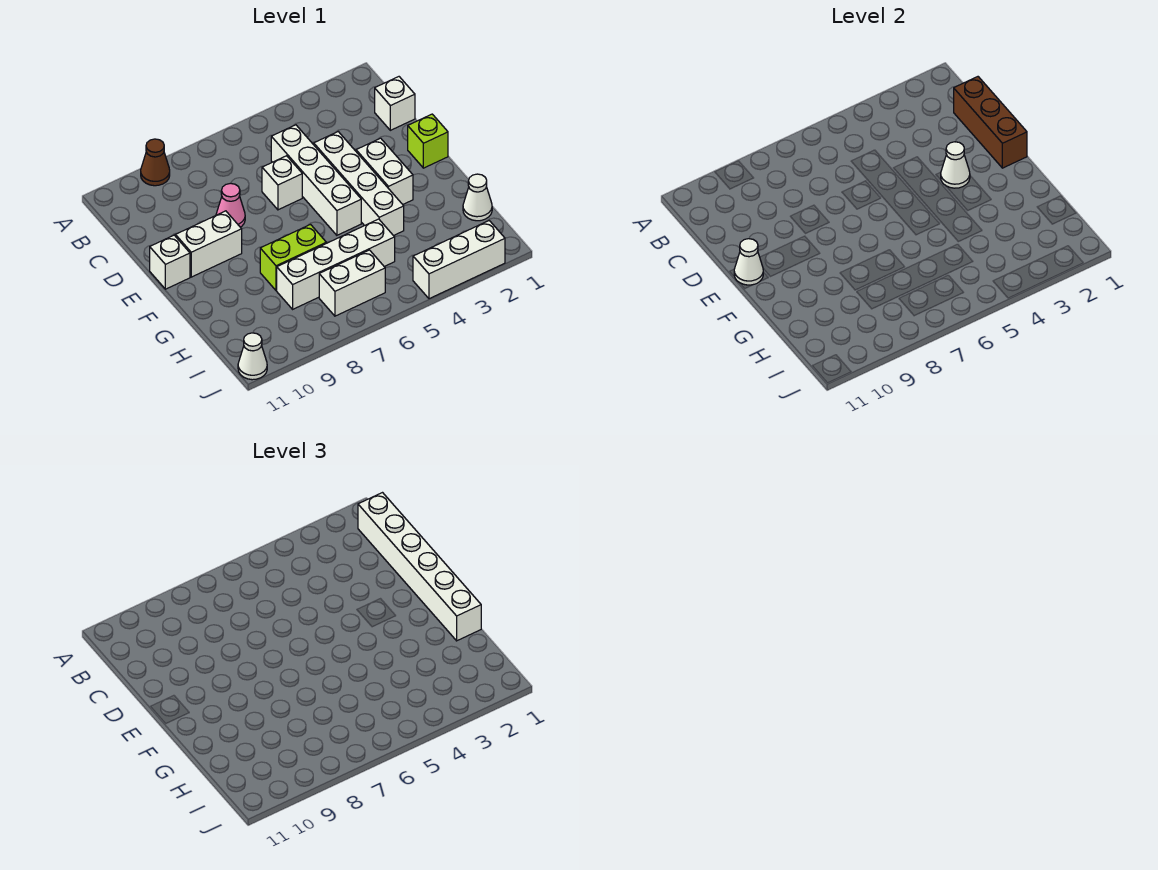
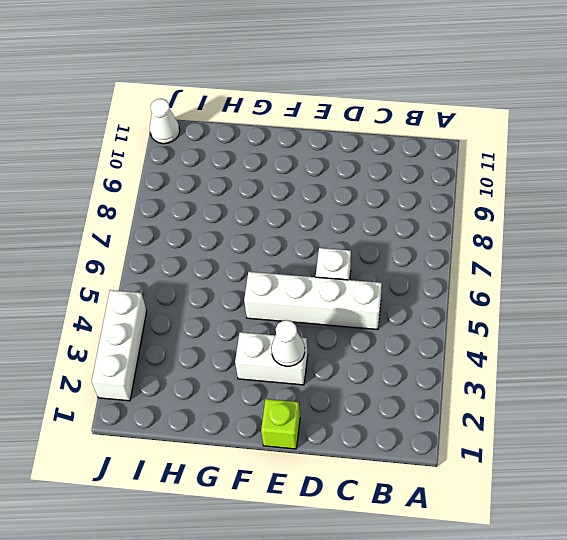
none -> brown 1x1 cone [141,139,170,186]
none -> white 1x1 brick [375,77,415,130]
none -> white 1x4 brick [314,132,404,236]

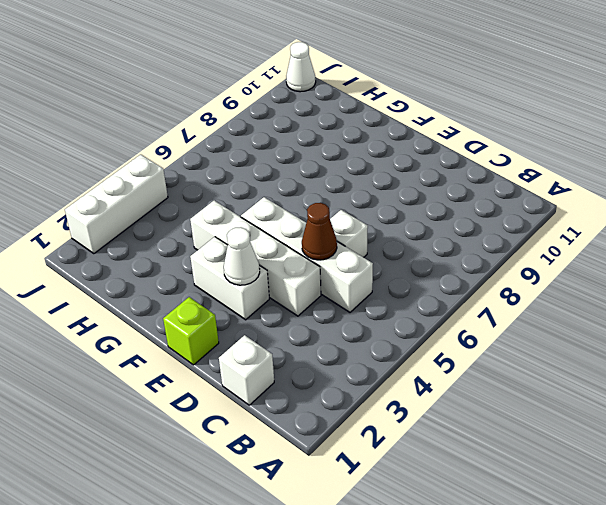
brown 1x1 cone [302,203,337,260] -> brown 1x1 cone moved to [141,139,170,186]
none -> pink 1x1 cone [216,183,245,227]
none -> white 1x2 brick [175,211,242,277]
none -> white 1x1 brick [150,235,190,289]

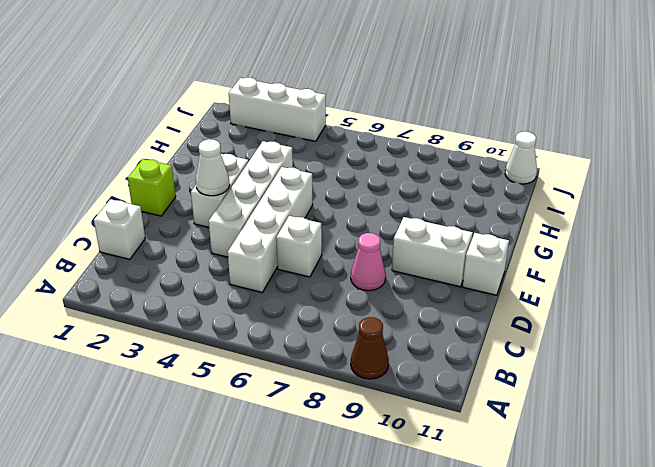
none -> lime 1x2 brick [260,225,326,291]
none -> white 1x1 cone [463,174,492,221]
none -> white 1x4 brick [277,219,395,309]

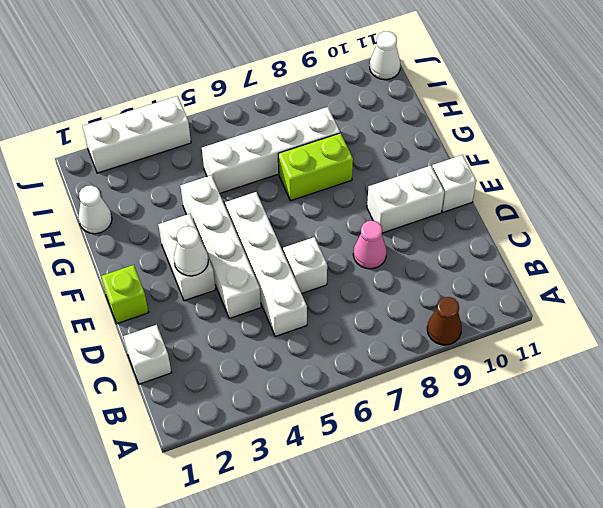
none -> white 1x2 brick [319,250,385,316]
none -> brown 1x3 brick [954,77,1027,168]
none -> white 1x1 cone [734,239,763,285]

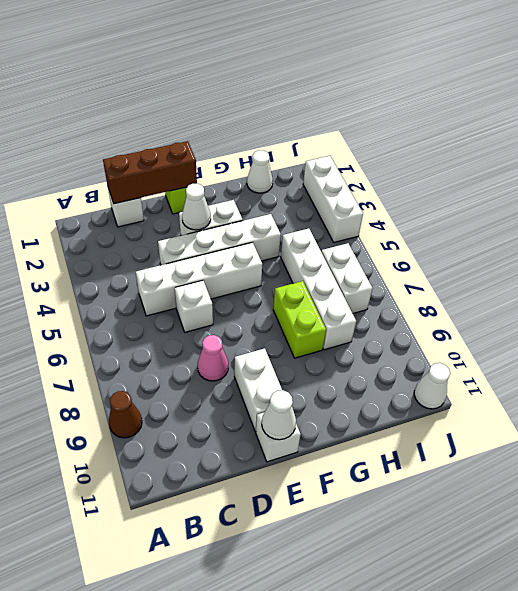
none -> white 1x6 brick [358,493,481,641]

